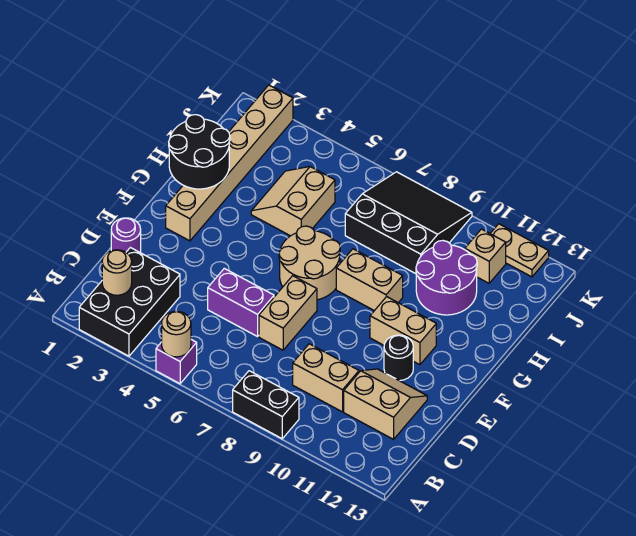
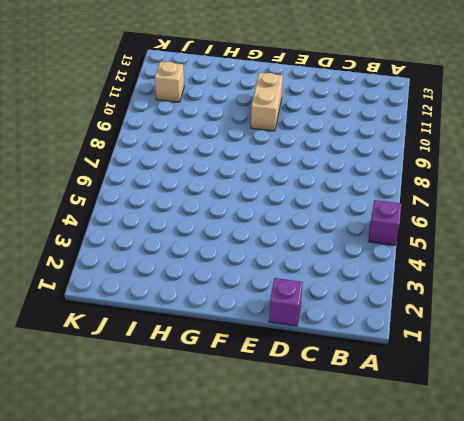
purple 1x1 brick [269,278,303,326] -> purple 1x1 round brick [111,218,141,252]
none -> black 2x3 brick [79,248,180,356]
none -> black 1x2 brick [233,371,299,439]
none -> tan 1x2 brick [293,344,359,412]

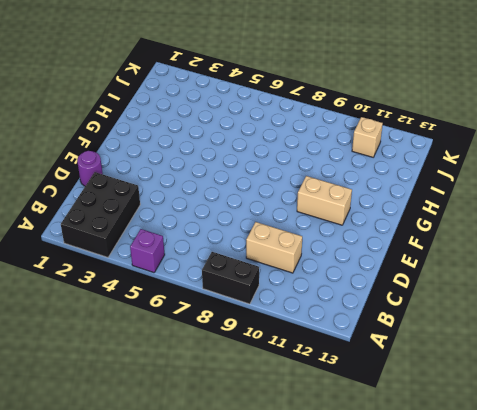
none -> tan 2x2 slope [344,369,427,439]
none -> purple 1x2 brick [208,268,274,337]
none -> tan 1x2 brick [259,276,317,350]

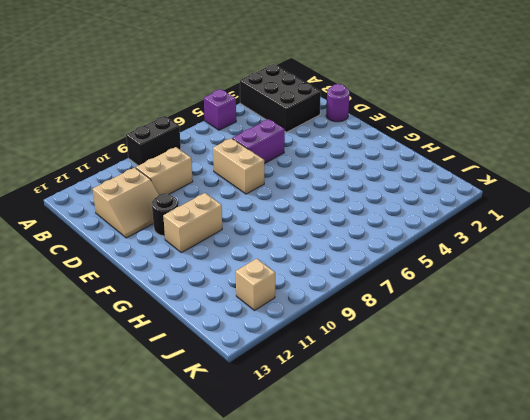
none -> tan 1x6 brick [166,85,293,241]
none -> tan 2x2 round brick [279,226,340,300]
none -> tan 1x2 brick [336,249,403,311]

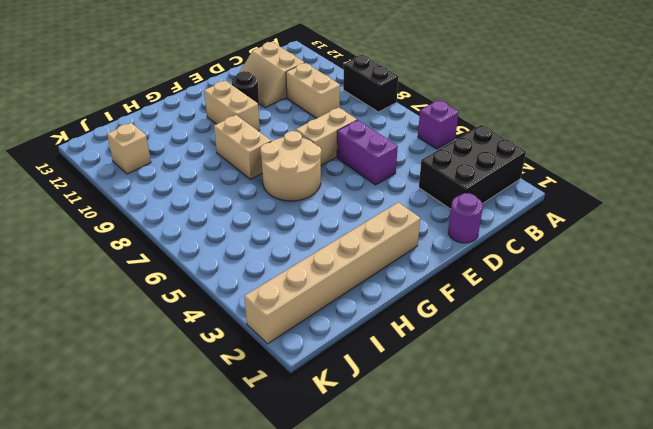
none -> tan 2x2 slope [251,167,335,236]
none -> purple 2x2 round brick [416,241,477,315]
none -> black 3x3 slope [345,172,472,274]

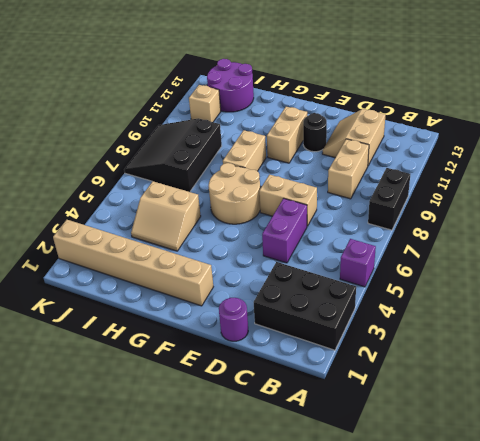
purple 2x2 round brick [207,59,254,112] -> purple 2x2 round brick moved to [416,241,477,315]
none -> tan 1x2 plate [490,224,549,277]
none -> tan 1x1 round brick [162,311,191,357]
none -> tan 1x1 round brick [102,250,132,295]

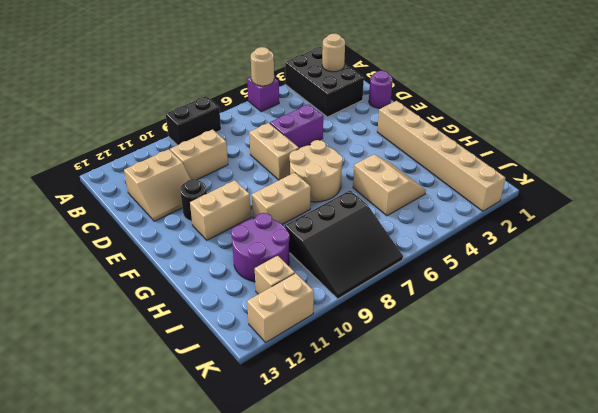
tan 1x2 brick [247,273,314,342] -> tan 1x2 plate [490,224,549,277]
none -> black 2x2 round brick [169,115,230,189]

